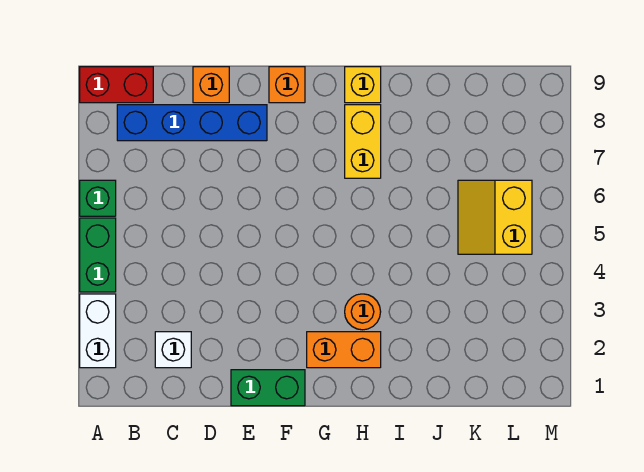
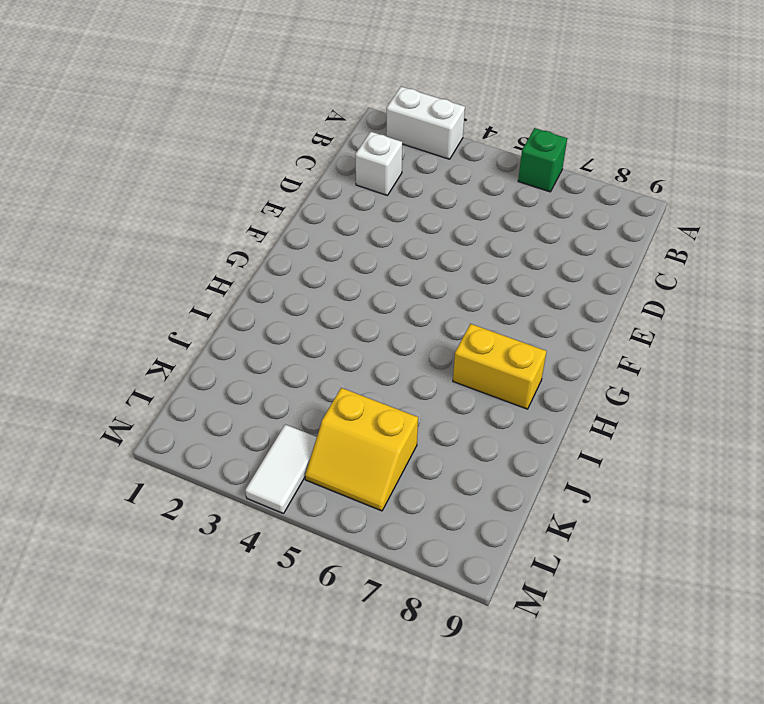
yellow 2x2 slope [305,388,418,511] -> yellow 2x2 slope turned to [458,180,532,254]
white 1x2 tile [245,425,317,514] -> none
none -> green 1x2 brick [80,218,116,292]
none -> red 1x2 brick [80,67,153,103]
none -> blue 1x4 brick [117,105,267,141]

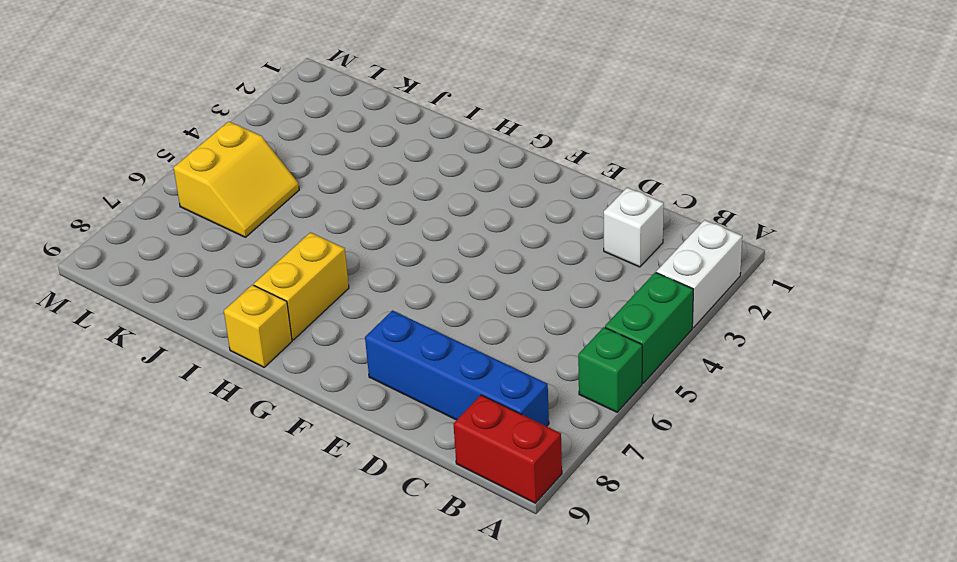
none -> orange 1x1 brick [193,67,229,103]
none -> green 1x2 brick [231,370,305,406]
none -> orange 1x1 brick [269,67,305,103]

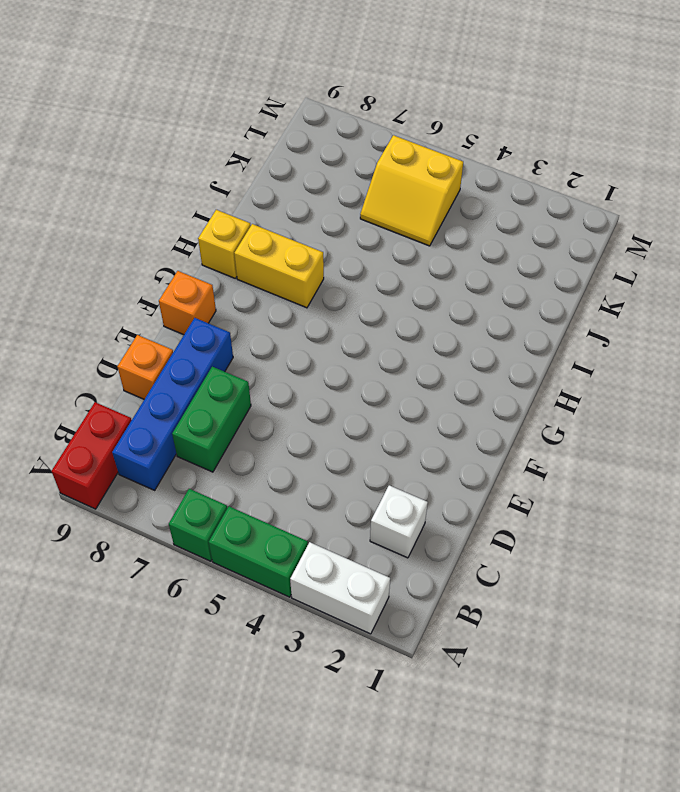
green 1x2 brick [172,367,251,472] -> green 1x2 brick moved to [231,370,305,406]
none -> orange 1x2 brick [307,332,381,368]
none -> orange 1x1 round brick [345,294,381,330]

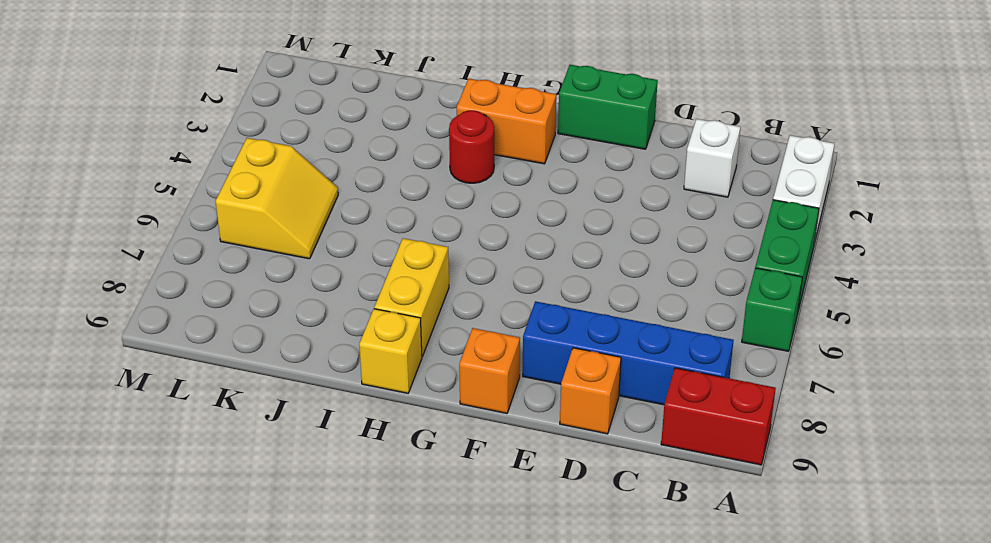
red 1x1 round brick [449,110,494,183] -> orange 1x1 round brick [345,294,381,330]

